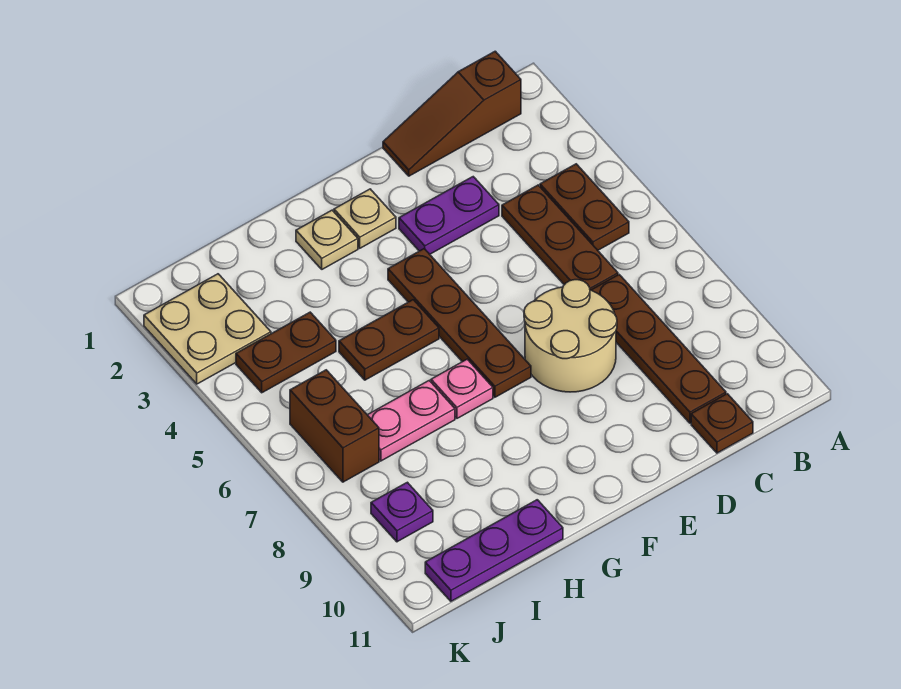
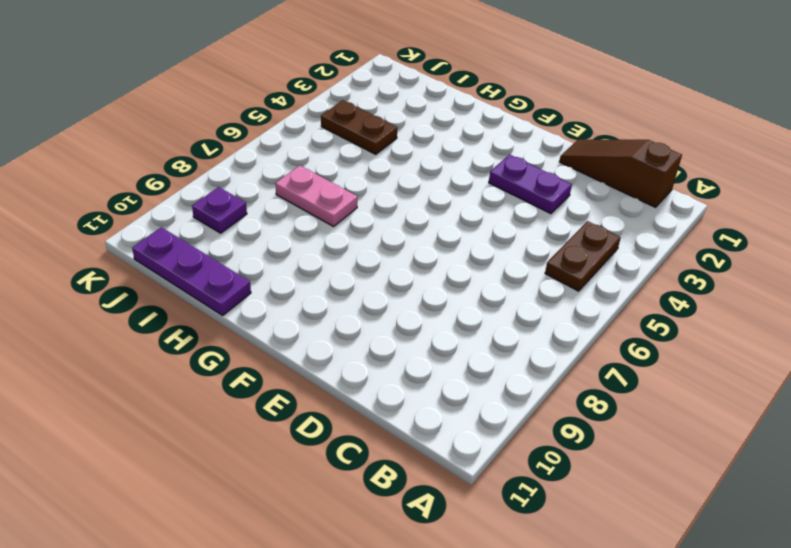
none -> brown 1x3 plate [502,185,618,290]
none -> brown 1x4 plate [592,275,726,423]
none -> brown 1x1 plate [691,394,753,453]

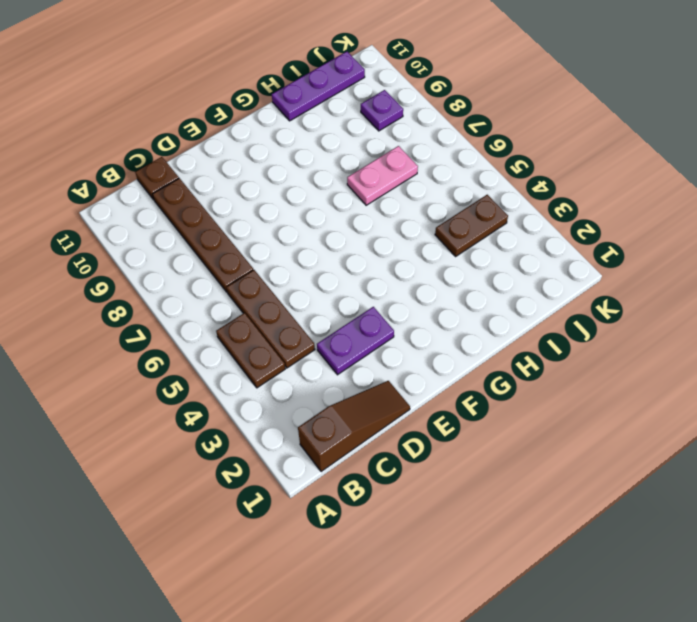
none -> tan 2x2 round brick [524,280,617,392]
none -> tan 1x1 plate [334,189,396,248]
none -> brown 1x4 plate [388,249,531,397]

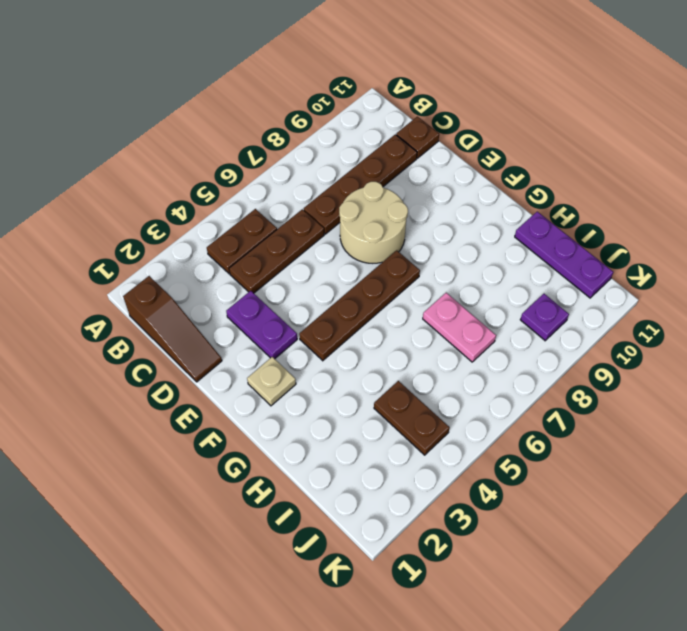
none -> tan 1x1 plate [296,210,358,269]
none -> brown 1x2 plate [339,300,439,380]
none -> pink 1x1 plate [431,359,493,418]

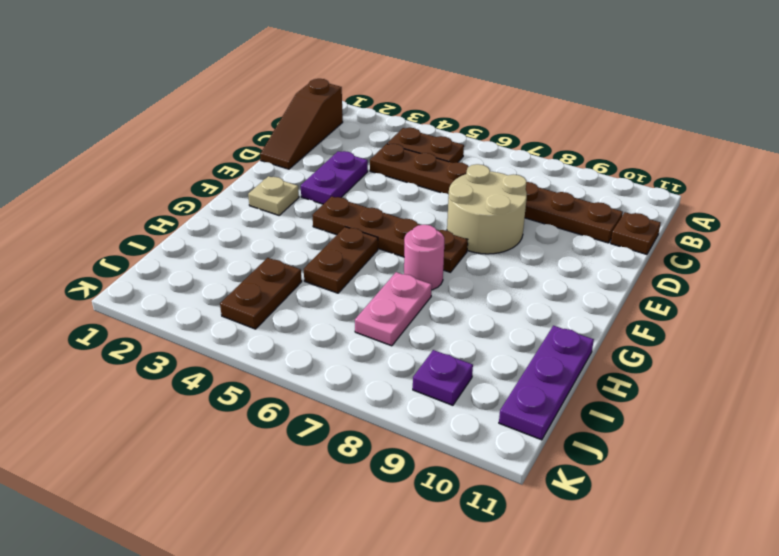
pink 1x1 round brick [404,225,444,290] -> pink 1x1 plate [431,359,493,418]
none -> tan 1x1 plate [296,210,358,269]
none -> tan 2x2 plate [144,274,271,384]
none -> brown 1x2 brick [290,370,379,482]

